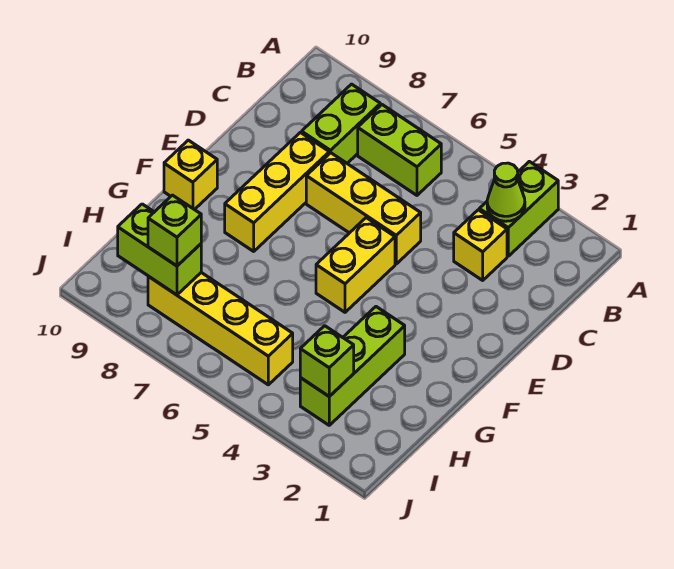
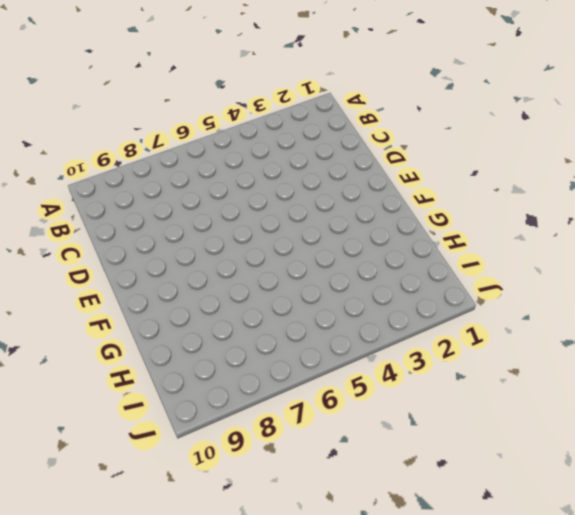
none -> lime 1x2 brick [479,161,558,256]
none -> lime 1x2 brick [358,105,441,195]
none -> lime 1x2 brick [302,84,380,163]

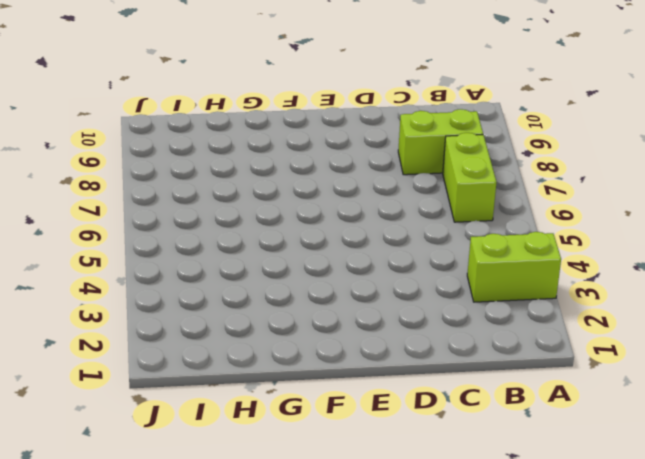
none -> yellow 1x1 brick [454,210,507,280]
none -> yellow 1x3 brick [306,153,421,264]
none -> yellow 1x3 brick [225,132,329,251]

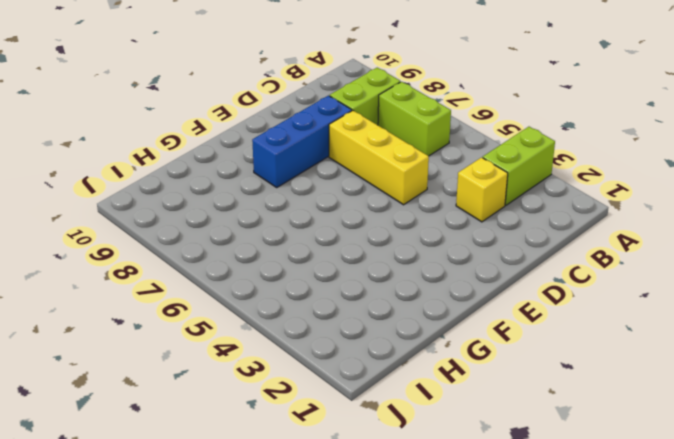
blue 1x3 brick [252,96,352,187] -> yellow 1x3 brick [225,132,329,251]
none -> yellow 1x2 brick [316,218,395,312]
none -> yellow 1x1 brick [164,140,217,210]
none -> lime 1x3 brick [300,307,405,425]

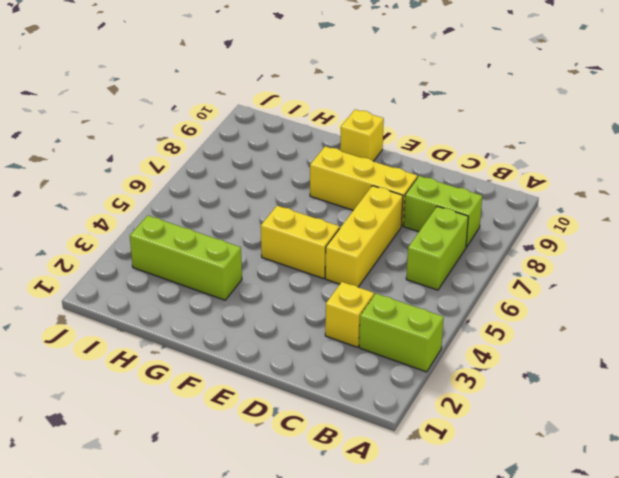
none -> yellow 1x4 brick [148,273,293,385]
none -> lime 1x1 cone [487,163,525,221]
none -> lime 1x1 brick [300,326,354,396]

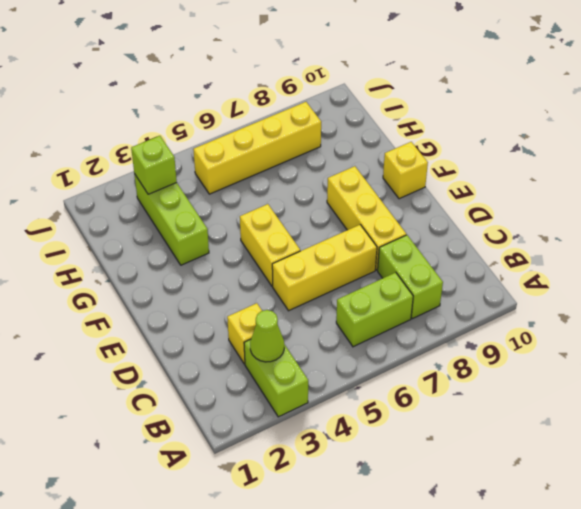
none -> lime 1x2 brick [118,204,201,295]
none -> lime 1x1 brick [148,195,201,266]

